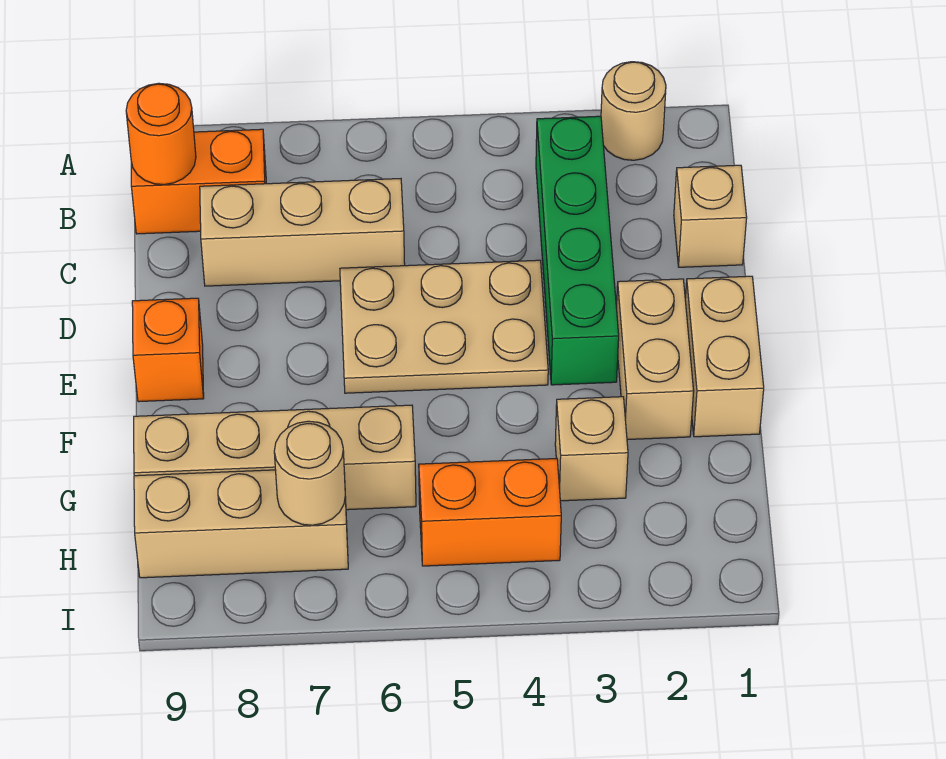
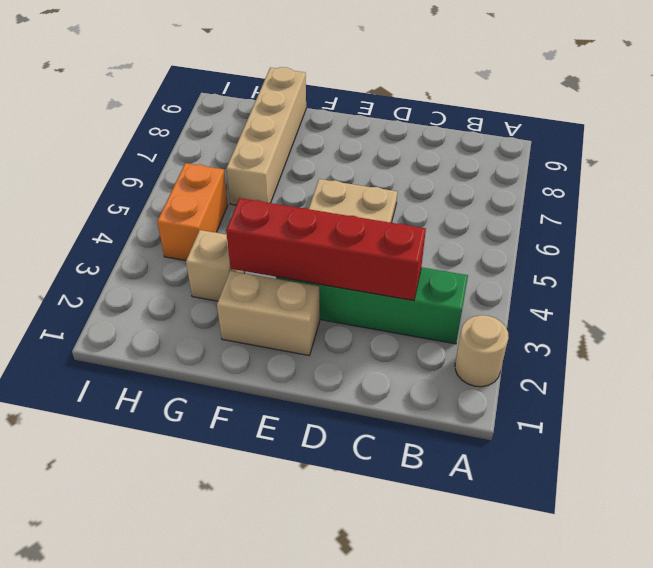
red 1x4 brick [226,198,426,301] -> none
none -> orange 1x2 brick [131,129,266,234]
none -> tan 1x1 brick [674,165,747,267]
none -> tan 1x3 brick [200,179,405,286]

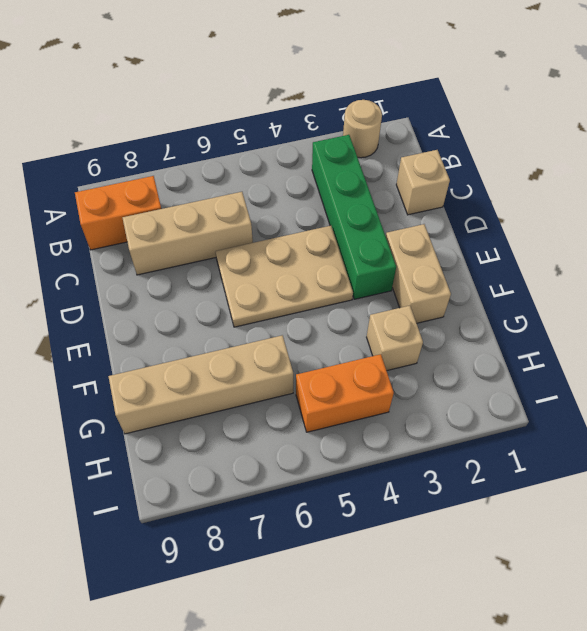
none -> tan 1x2 brick [685,276,764,437]
none -> orange 1x1 brick [132,298,204,402]
none -> tan 1x3 brick [134,470,348,578]

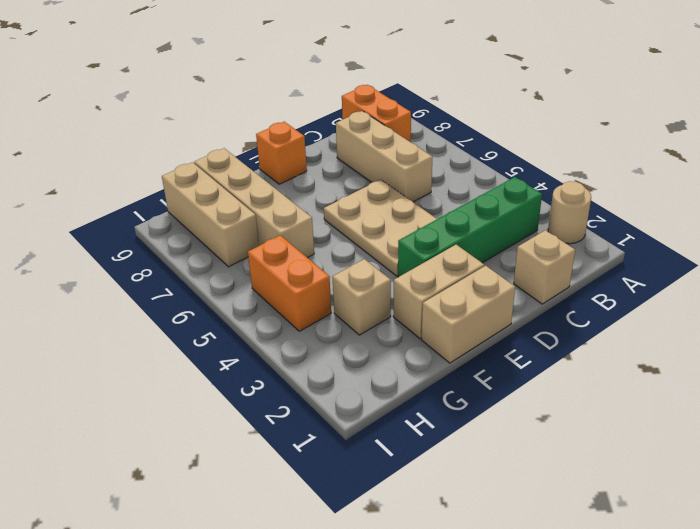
none -> orange 1x1 round brick [126,83,196,185]
none -> tan 1x1 round brick [274,421,345,525]

